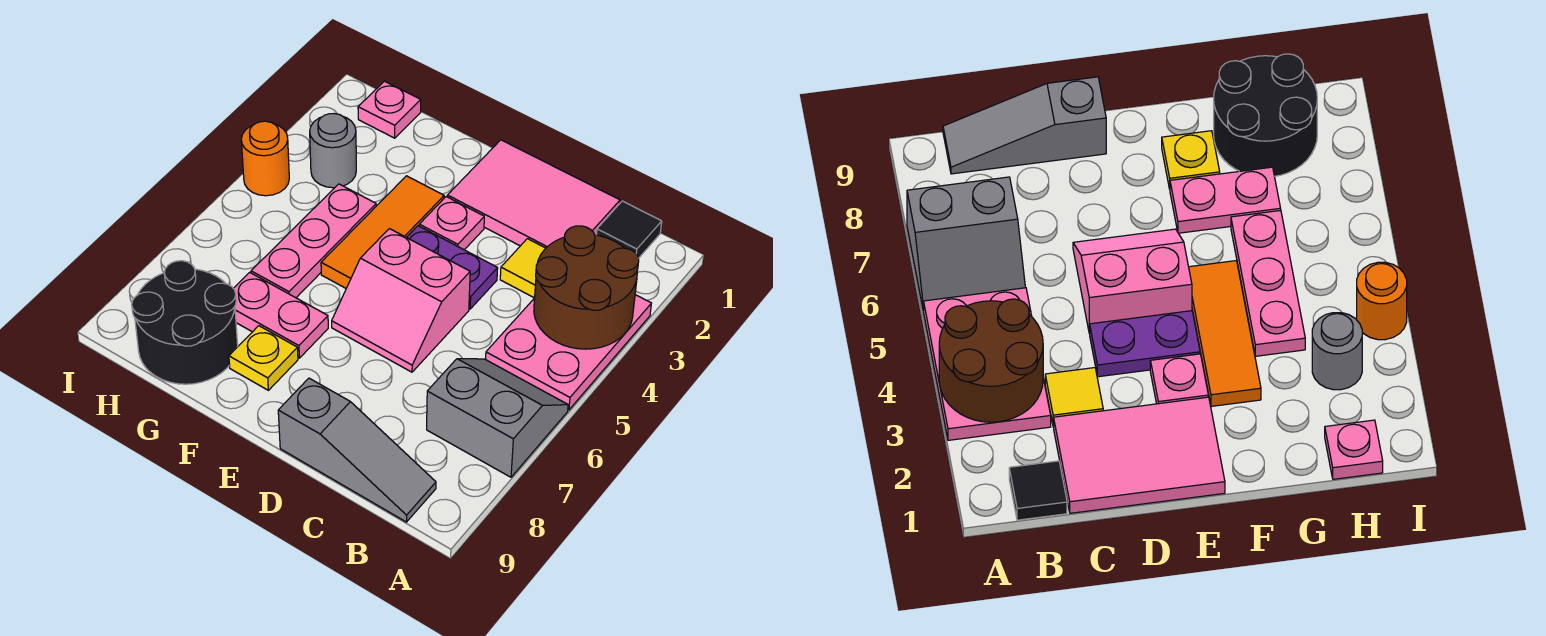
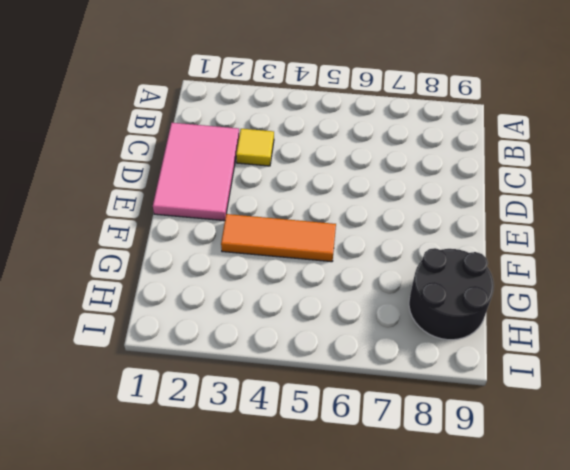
none -> pink 2x3 plate [486,295,651,410]
none -> grey 2x2 slope [427,359,568,477]
none -> black 1x1 tile [597,201,662,258]

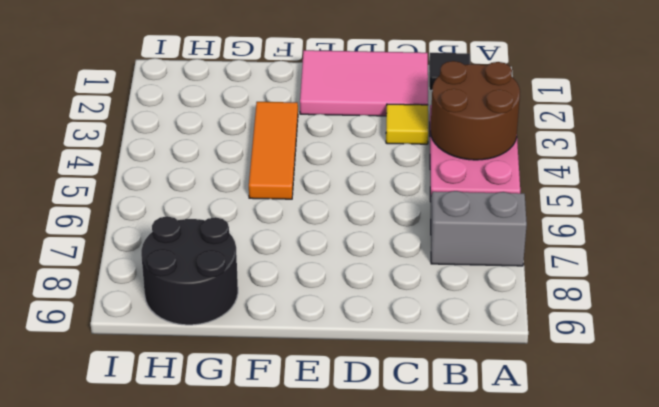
none -> grey 1x3 slope [278,378,436,522]
none -> purple 1x2 plate [407,226,498,309]
none -> pink 2x2 slope [332,229,470,372]

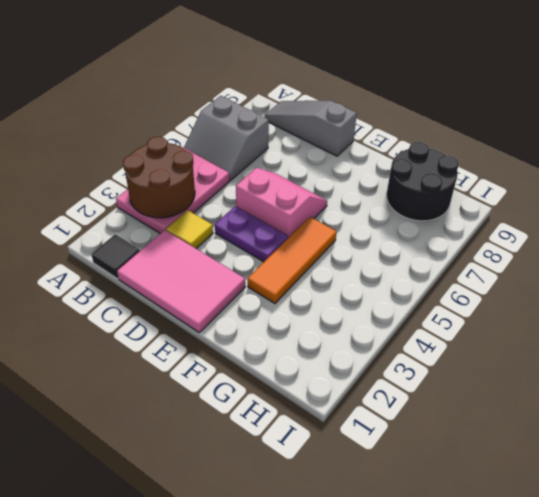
none -> pink 1x1 plate [419,197,484,250]
none -> pink 1x2 plate [233,272,328,358]
none -> yellow 1x1 plate [229,326,298,390]

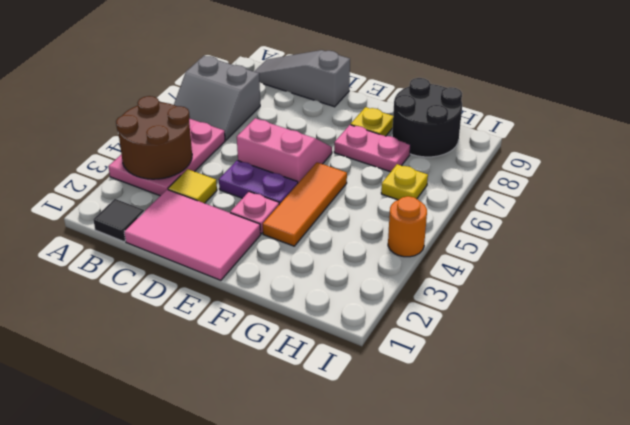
yellow 1x1 plate [381,164,428,200] -> none
none -> pink 1x3 plate [251,184,376,298]
none -> pink 1x1 plate [358,81,421,138]
none -> grey 1x1 round brick [310,114,356,188]

